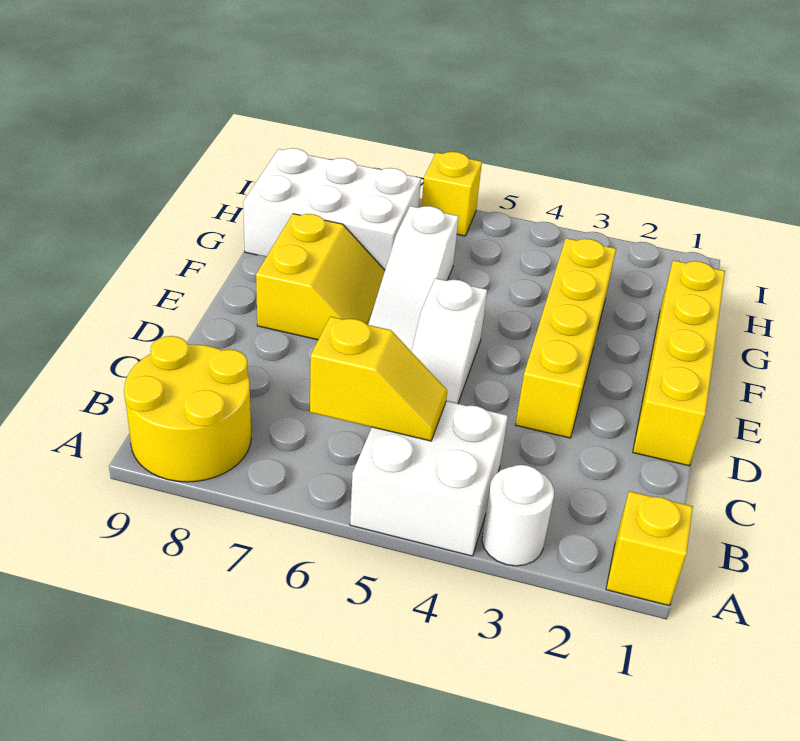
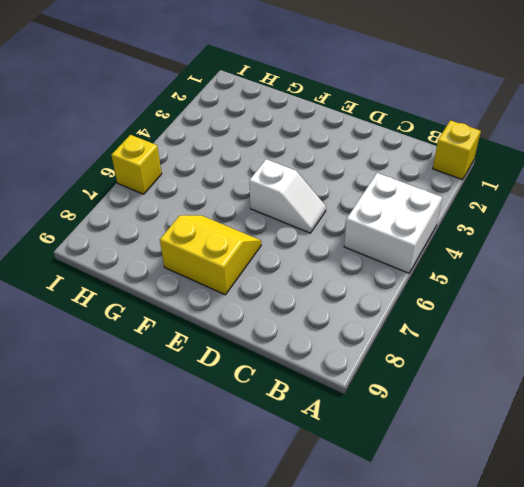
none -> white 1x1 round brick [482,465,554,566]
none -> yellow 2x2 round brick [124,336,251,482]
none -> yellow 1x4 brick [633,260,725,466]

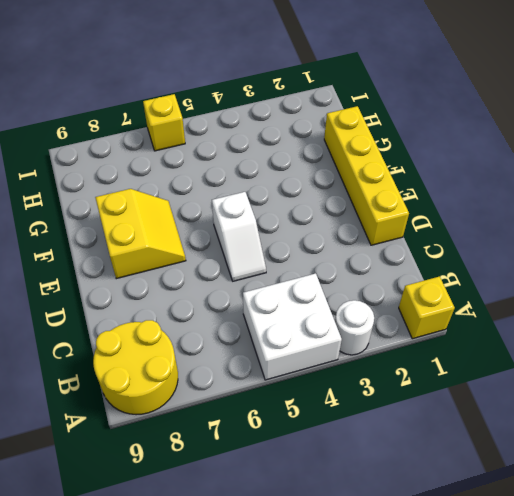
none -> yellow 1x4 brick [516,238,616,438]
none -> white 1x3 slope [368,206,459,351]
none -> white 2x3 brick [243,148,421,270]

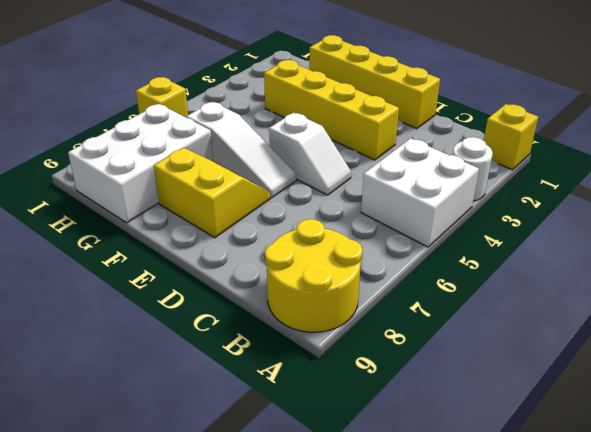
none -> yellow 1x2 slope [310,317,447,441]

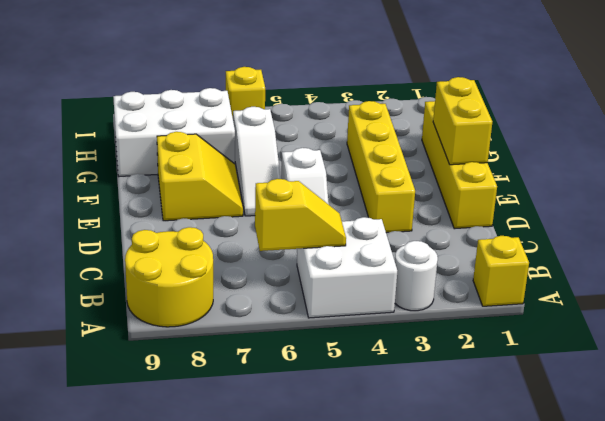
yellow 1x2 brick [433,77,492,165] -> none

